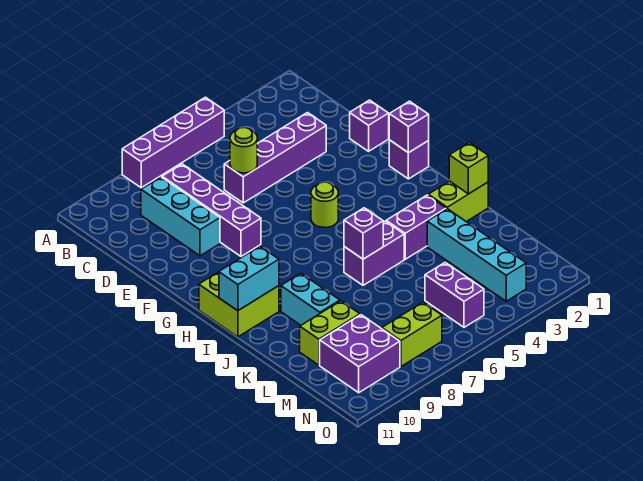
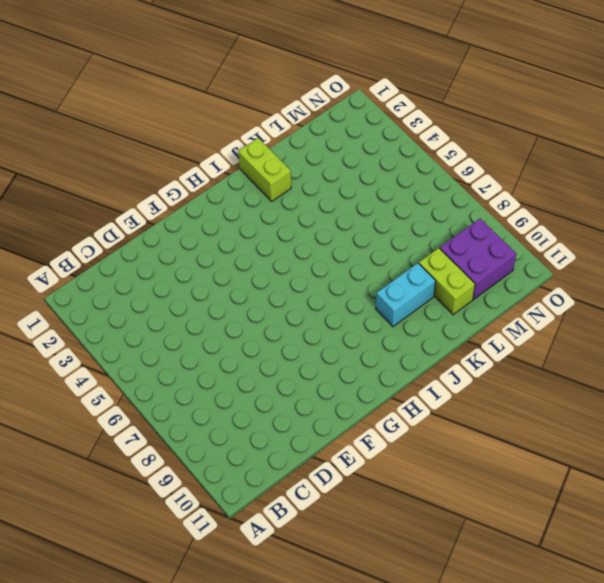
none -> purple 1x4 brick [122,97,224,188]
none -> purple 1x4 brick [162,164,261,256]
none -> cyan 1x3 brick [141,177,220,256]

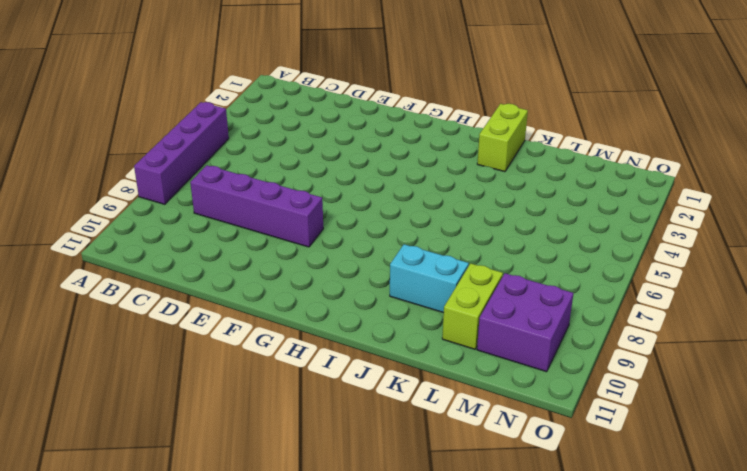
none -> cyan 1x3 brick [141,177,220,256]
none -> purple 1x4 brick [224,113,326,203]
none -> purple 1x1 brick [350,100,389,151]

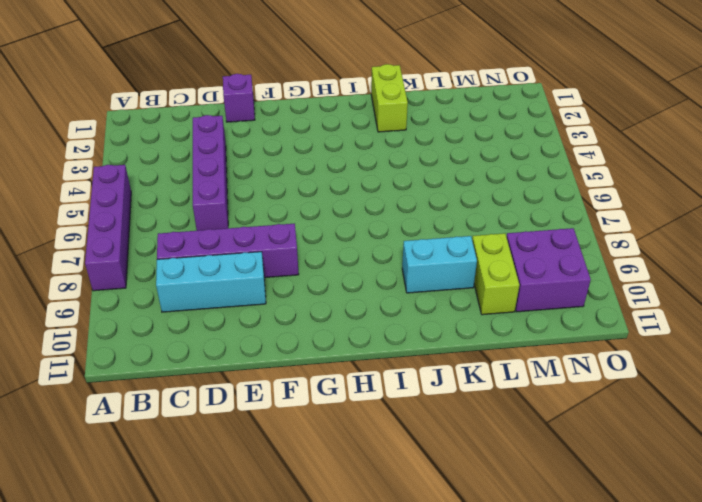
none -> purple 1x1 brick [389,140,429,179]
none -> lime 1x1 round brick [311,182,338,228]
none -> lime 2x2 brick [199,272,279,337]

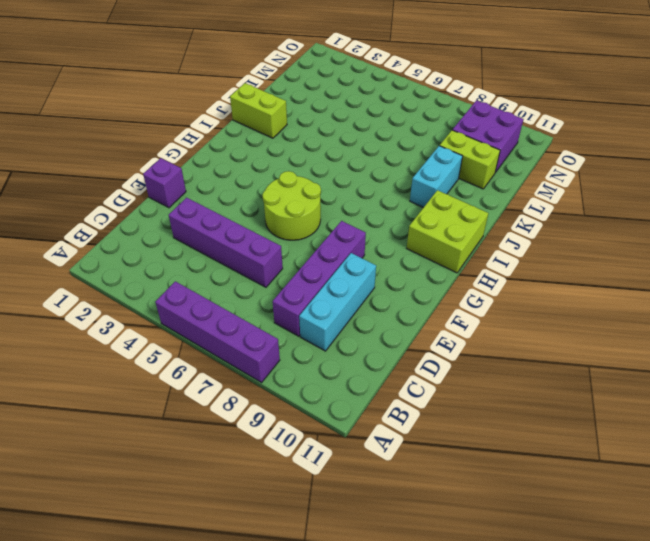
lime 2x2 round brick [262,171,321,240] -> lime 1x1 round brick [311,182,338,228]
none -> purple 1x1 brick [389,140,429,179]
none -> purple 1x2 brick [386,195,446,259]
none -> purple 1x2 brick [344,221,404,285]

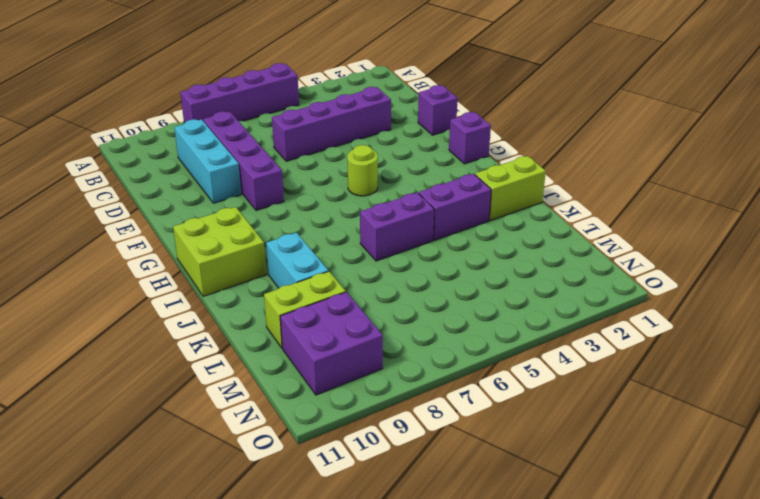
none -> cyan 1x4 brick [427,209,526,301]
none -> purple 1x2 brick [425,263,484,327]
none -> lime 1x2 brick [382,302,442,367]

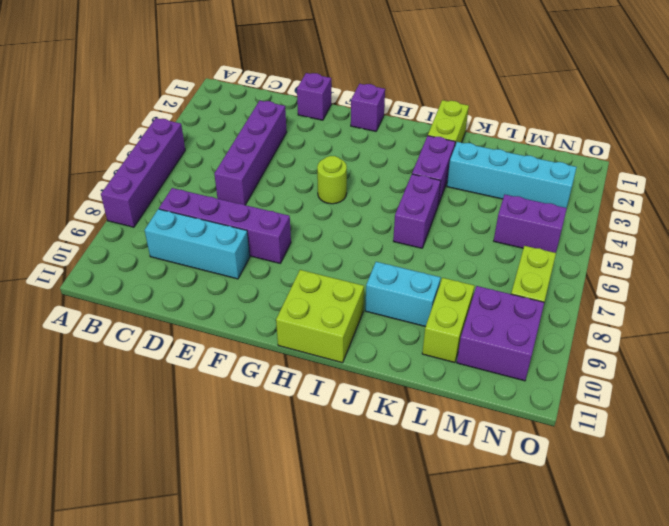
none -> lime 1x1 round brick [230,128,257,173]
none -> purple 1x1 brick [389,101,429,153]
none -> cyan 1x2 brick [219,246,279,311]

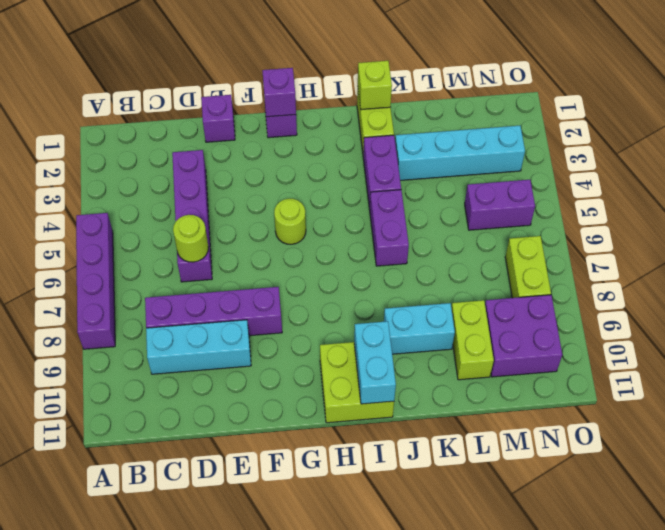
none -> purple 1x1 brick [344,208,383,259]

